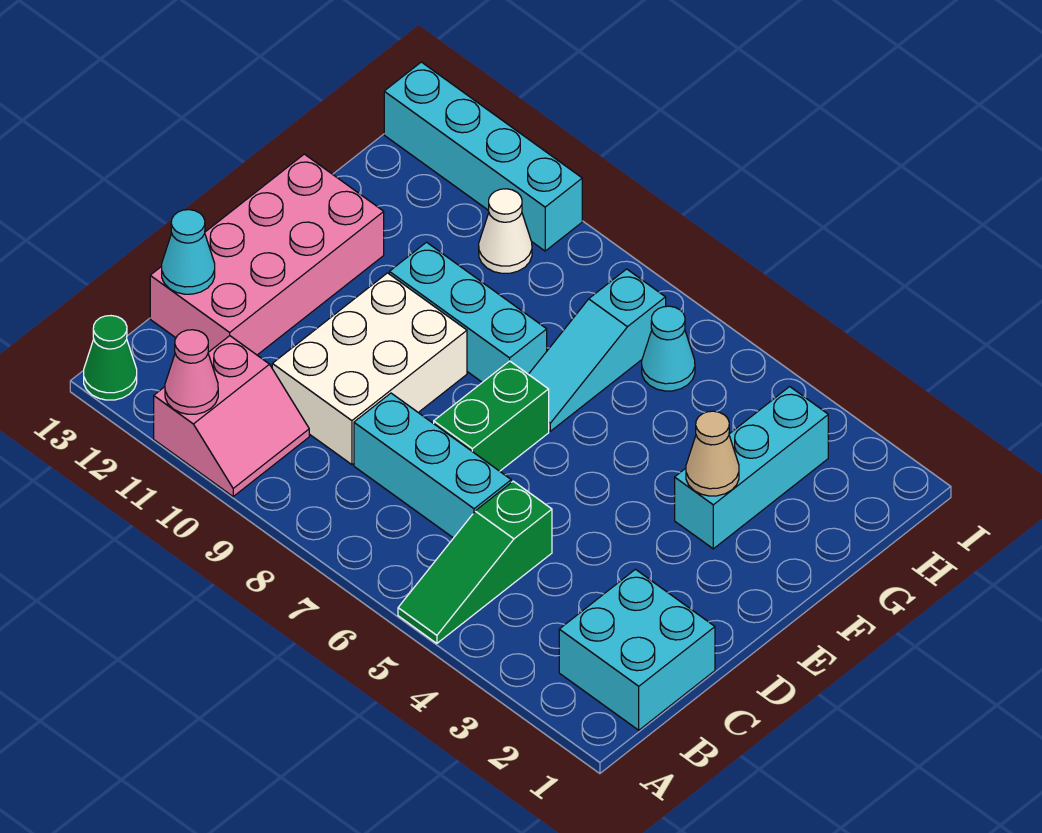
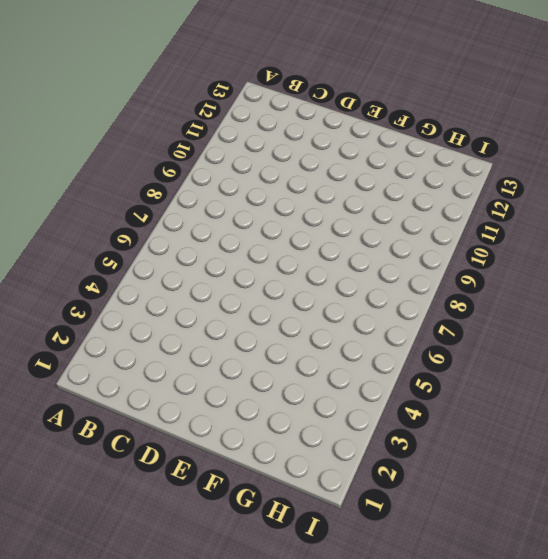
none -> green 1x3 slope [398,481,552,643]
none -> pink 2x2 slope [154,336,309,496]
none -> green 1x1 cone [84,316,137,400]

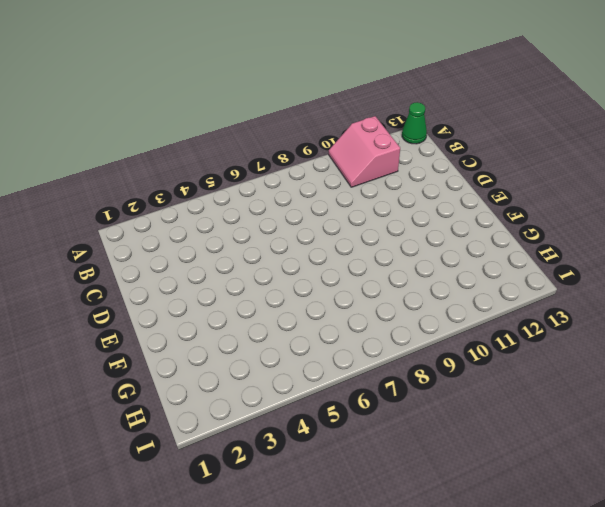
none -> green 1x3 slope [398,481,552,643]
none -> cyan 2x2 brick [559,569,715,730]
none -> cyan 1x3 brick [354,393,511,538]

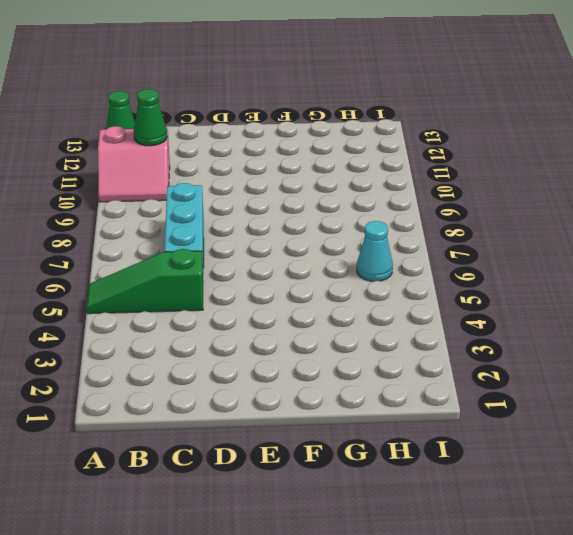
green 1x1 cone [134,89,167,146] -> none
none -> cyan 2x2 brick [559,569,715,730]
none -> white 2x3 brick [272,273,467,465]
none -> pink 2x4 brick [150,154,384,355]

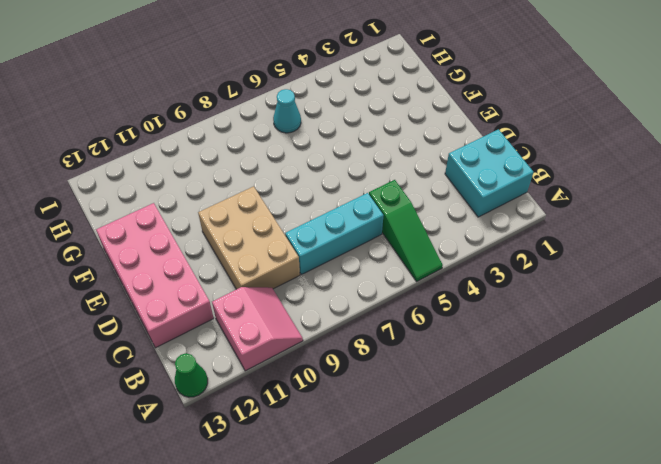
tan 2x3 brick [198,186,300,289] -> white 2x3 brick [272,273,467,465]
none -> green 1x2 brick [434,361,549,471]
none -> cyan 1x3 brick [675,387,828,549]
none -> cyan 1x3 slope [529,269,666,431]

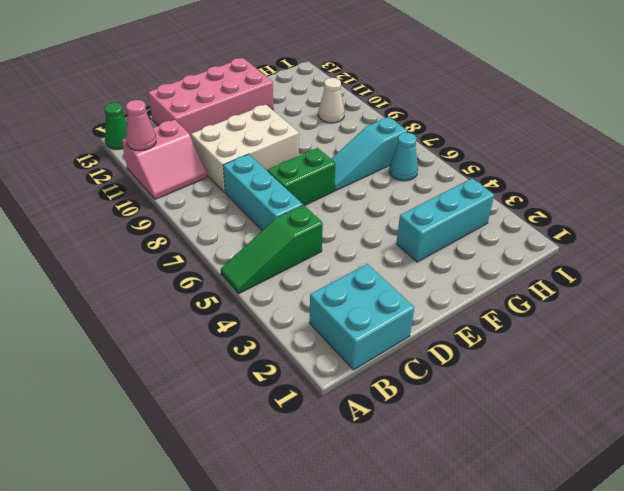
none -> cyan 1x3 brick [389,242,547,382]
none -> cyan 1x4 brick [384,62,582,251]
none -> cyan 1x1 cone [162,210,215,294]

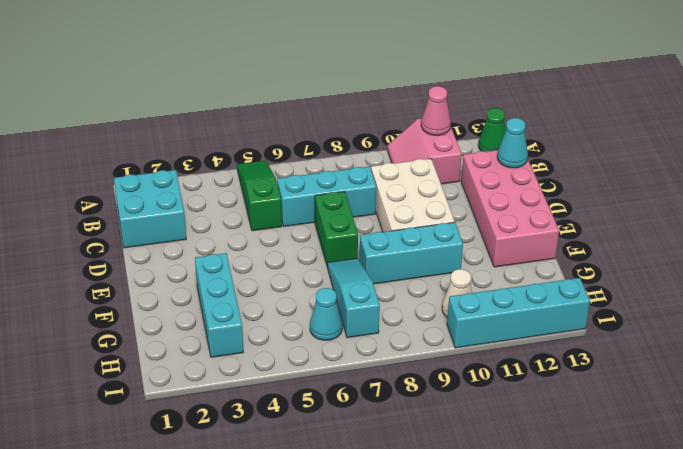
none -> tan 1x1 cone [686,411,739,496]

